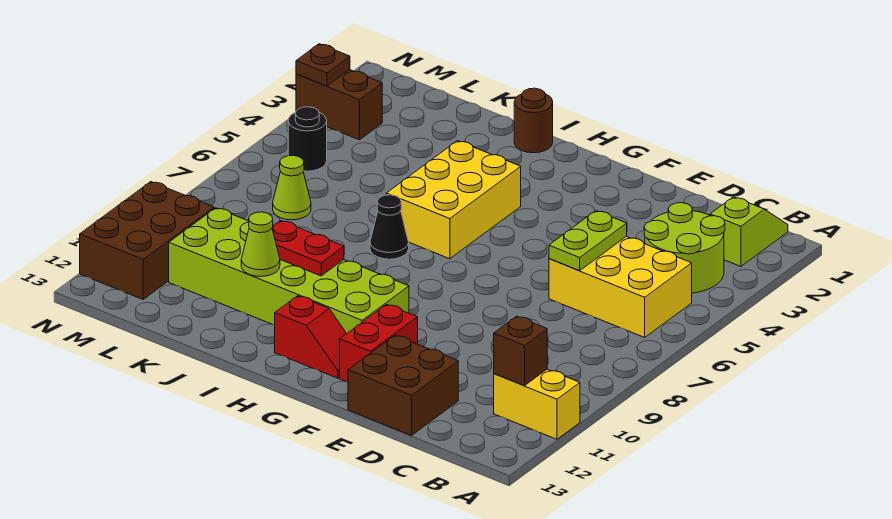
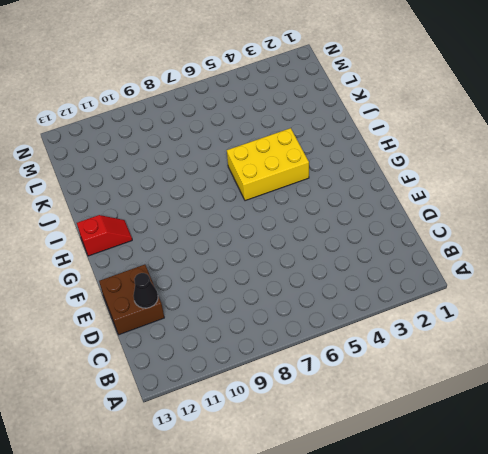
black 1x1 cone [133,273,158,308] -> black 1x1 cone moved to [370,195,409,259]
red 1x2 slope [77,215,132,256] -> red 1x2 slope turned to [275,296,347,378]
none -> yellow 1x2 brick [494,369,580,439]
none -> lime 1x2 slope [710,197,788,267]
none -> lime 2x2 round brick [644,203,725,293]

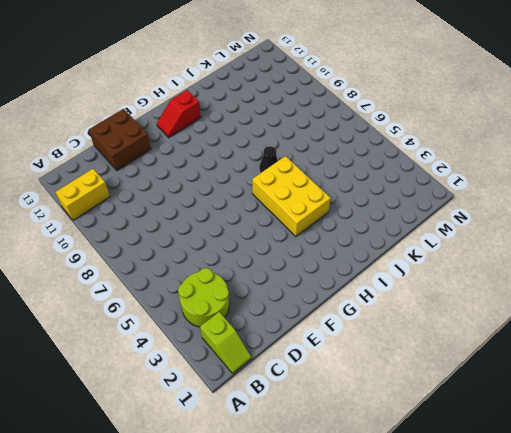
none -> yellow 2x3 brick [549,236,692,337]
none -> red 1x2 brick [340,304,418,382]
none -> lime 2x6 brick [169,208,409,333]

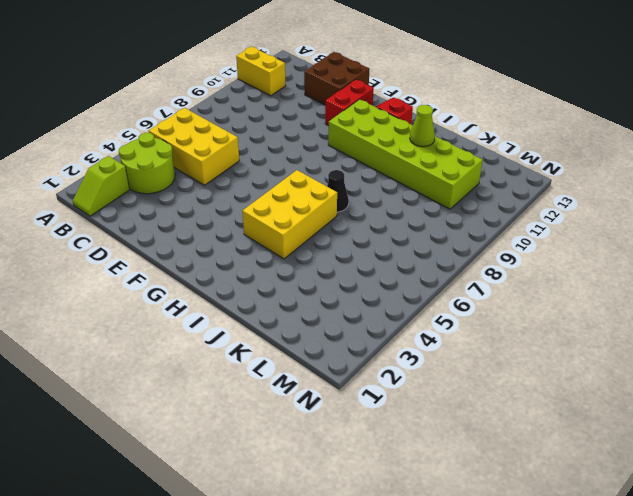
none -> brown 1x1 round brick [514,88,553,153]
none -> lime 1x1 cone [273,155,311,220]
none -> brown 1x2 brick [296,70,382,140]

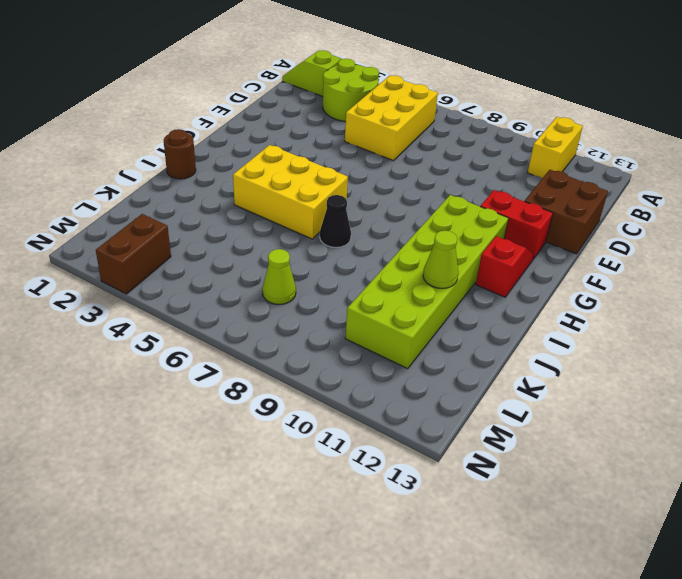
none -> black 1x1 round brick [288,107,327,171]
none -> brown 2x3 brick [80,182,214,299]
none -> brown 1x1 brick [494,316,547,386]

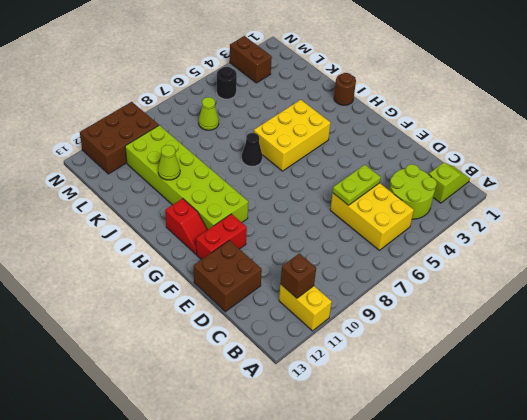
none -> red 1x2 plate [272,221,344,276]
none -> brown 1x1 plate [296,44,350,86]

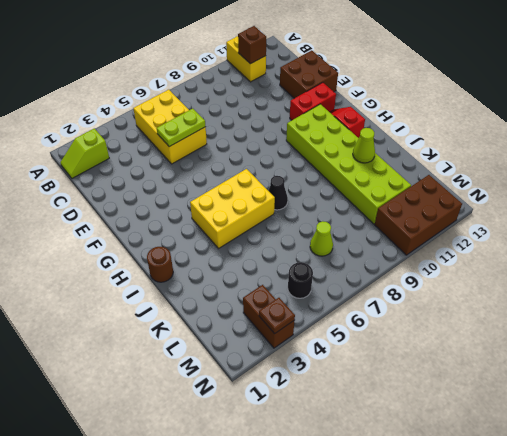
none -> lime 2x2 round brick [644,203,725,293]
none -> red 1x2 plate [272,221,344,276]

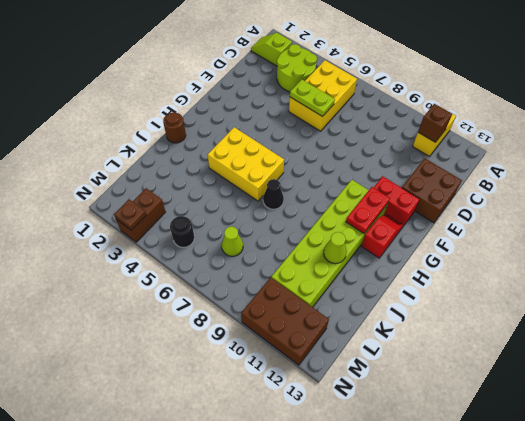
red 1x2 plate [346,187,390,233] -> red 1x2 plate moved to [272,221,344,276]

